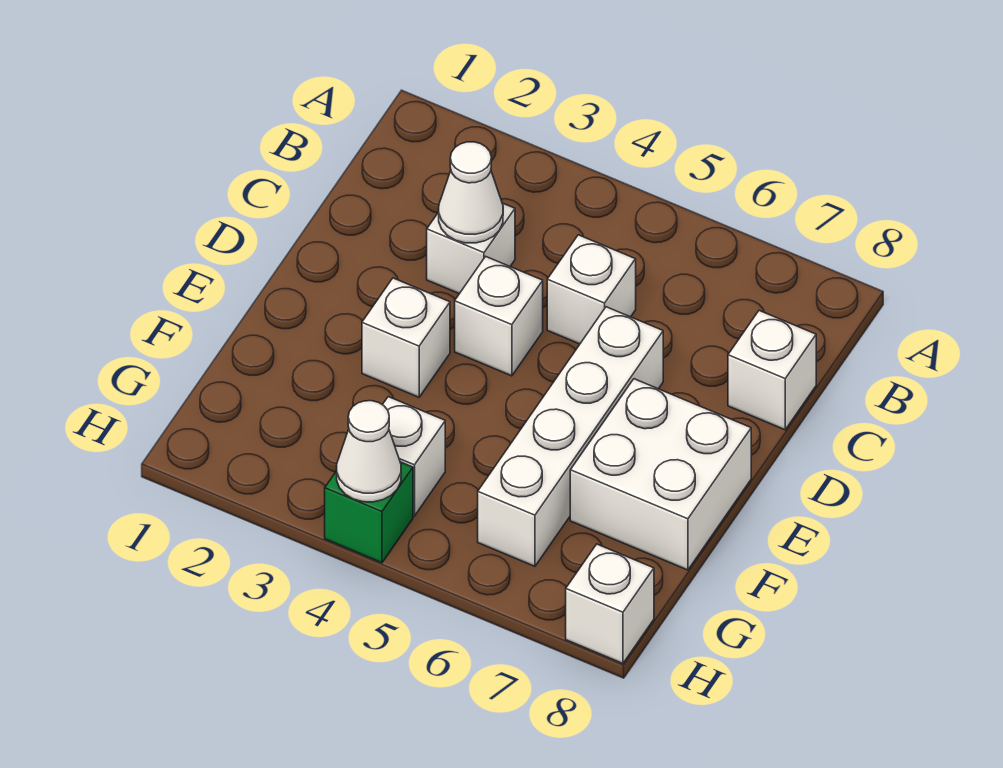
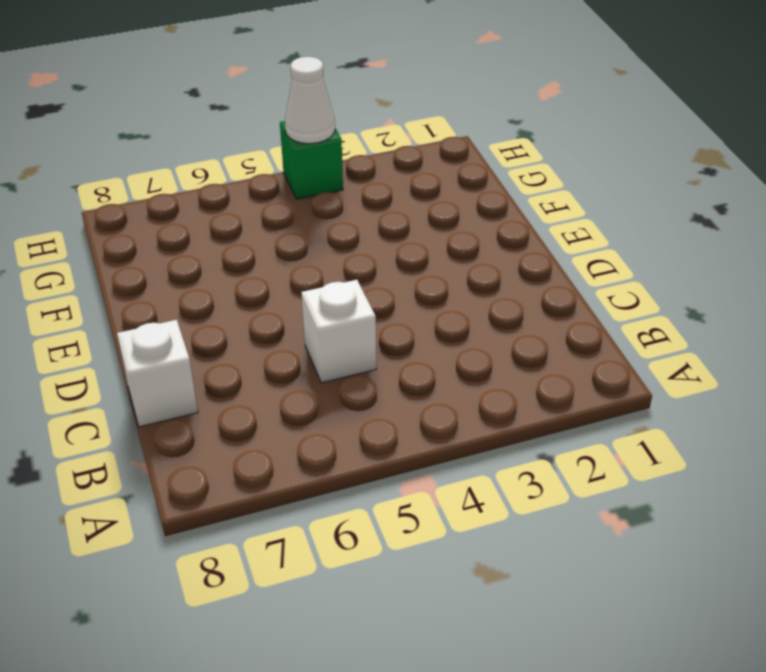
none -> white 1x1 brick [427,203,515,294]
none -> white 1x1 brick [455,256,543,376]
none -> white 1x4 brick [478,307,663,566]

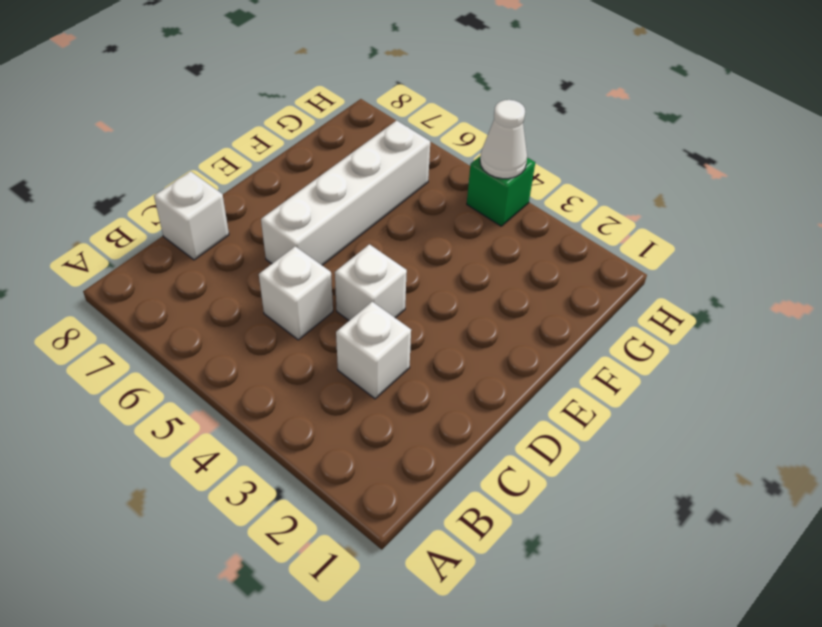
none -> white 1x1 brick [362,278,450,397]
none -> white 2x2 brick [570,379,751,570]
none -> white 1x1 brick [383,397,445,516]

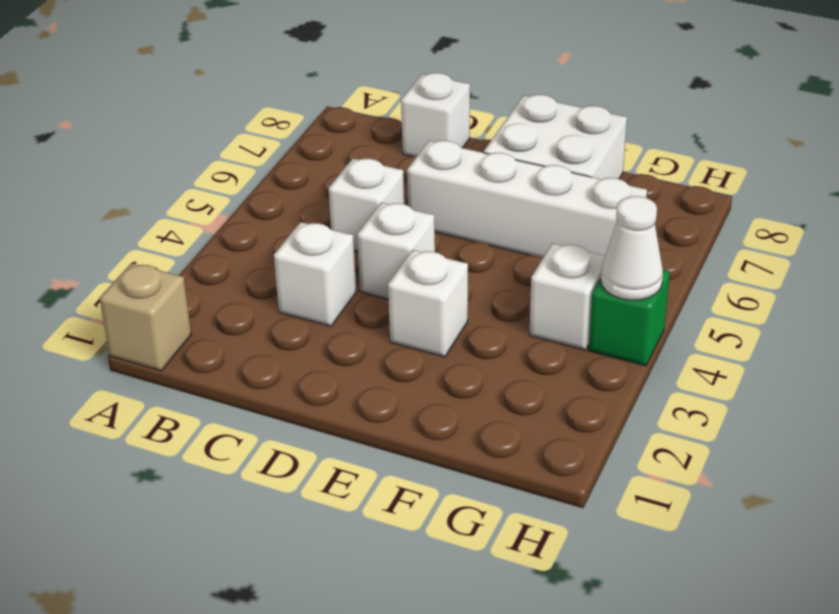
tan 1x1 brick [100,263,191,371] -> none
none -> white 1x1 brick [566,544,654,663]
none -> white 1x1 cone [439,142,503,243]

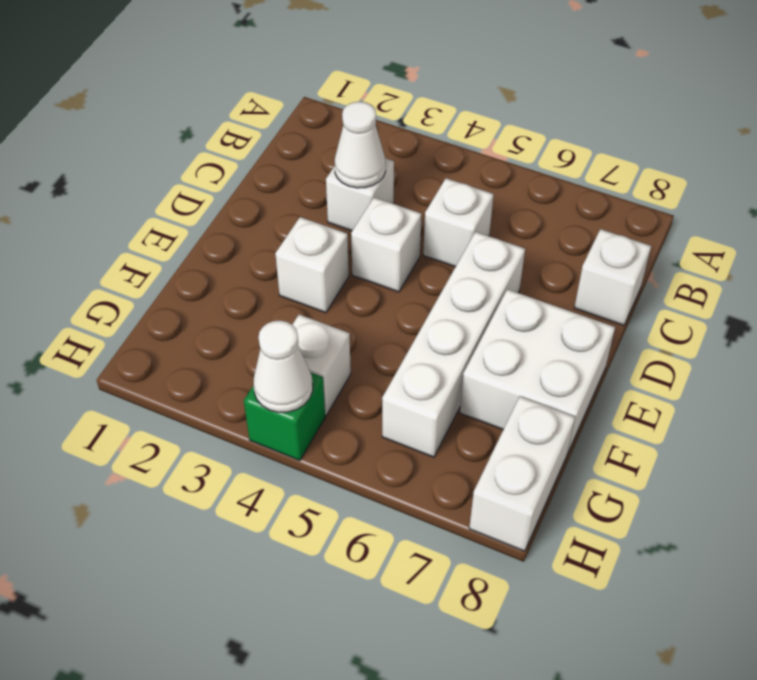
white 1x2 brick [469,396,575,551] -> white 1x1 brick [566,544,654,663]

